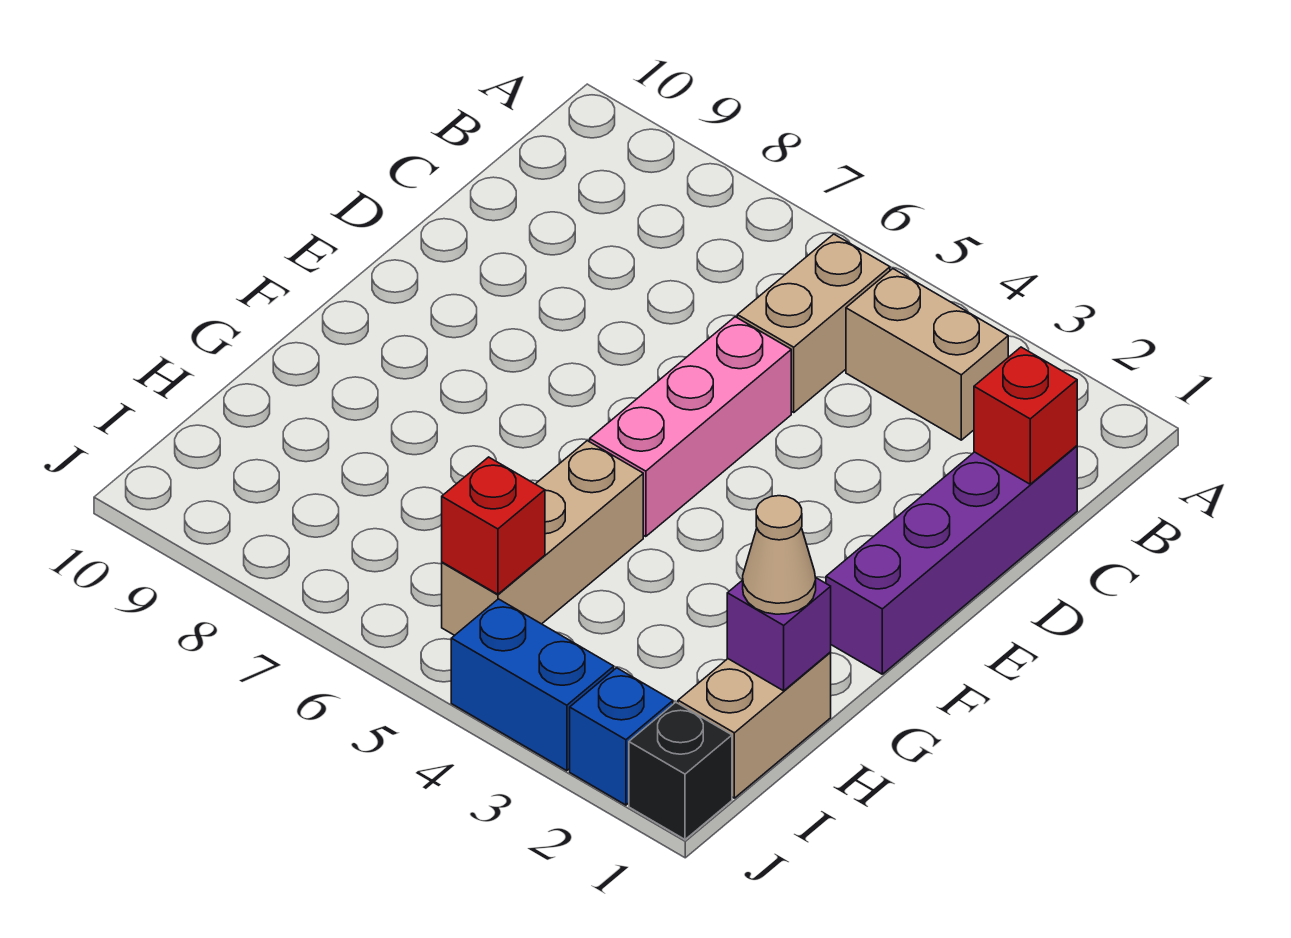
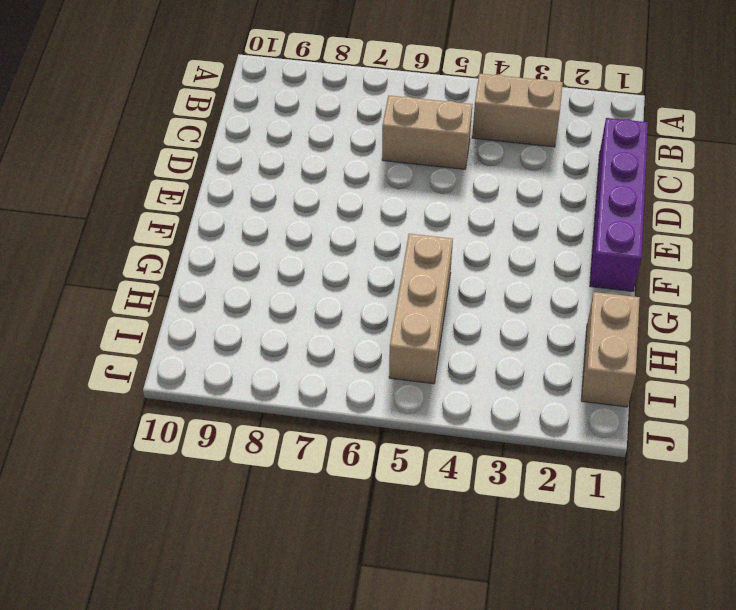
tan 1x2 brick [382,95,472,169] -> tan 1x2 brick turned to [737,234,890,412]
none -> pink 1x3 brick [590,317,791,537]
none -> black 1x1 brick [629,702,732,839]
none -> blue 1x1 brick [570,668,673,805]

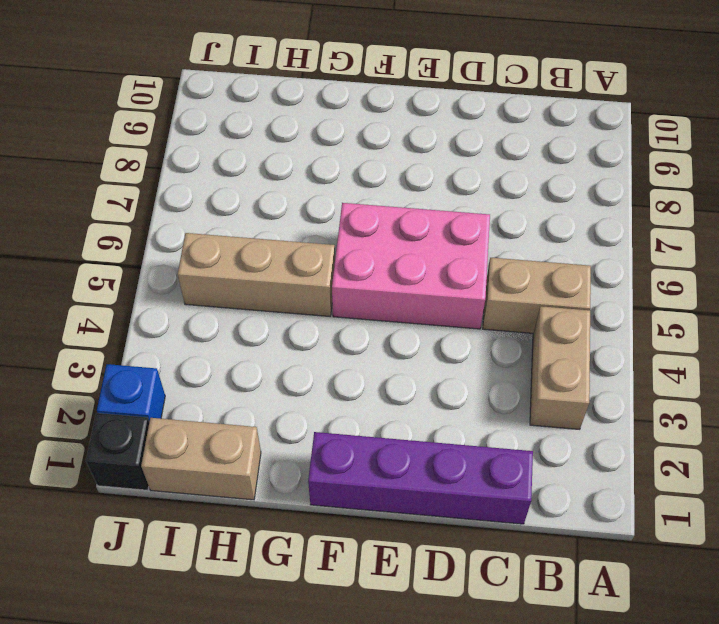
pink 2x3 brick [332,203,490,329] -> pink 1x3 brick [590,317,791,537]
none -> blue 1x2 brick [451,599,614,771]
none -> red 1x1 brick [974,347,1077,484]
none -> purple 1x1 brick [727,577,831,691]

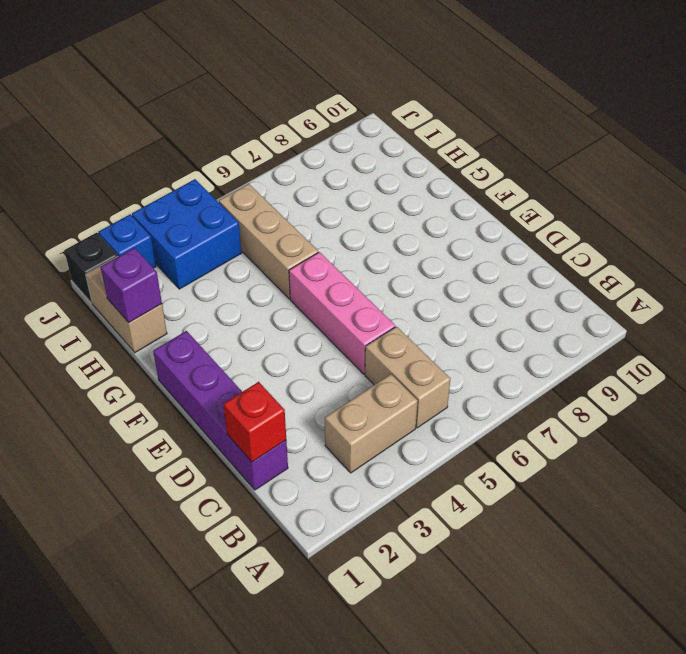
blue 2x2 brick [132,179,242,289] -> blue 1x2 brick [451,599,614,771]
none -> red 1x1 brick [442,457,545,594]
none -> tan 1x1 cone [743,496,816,614]

